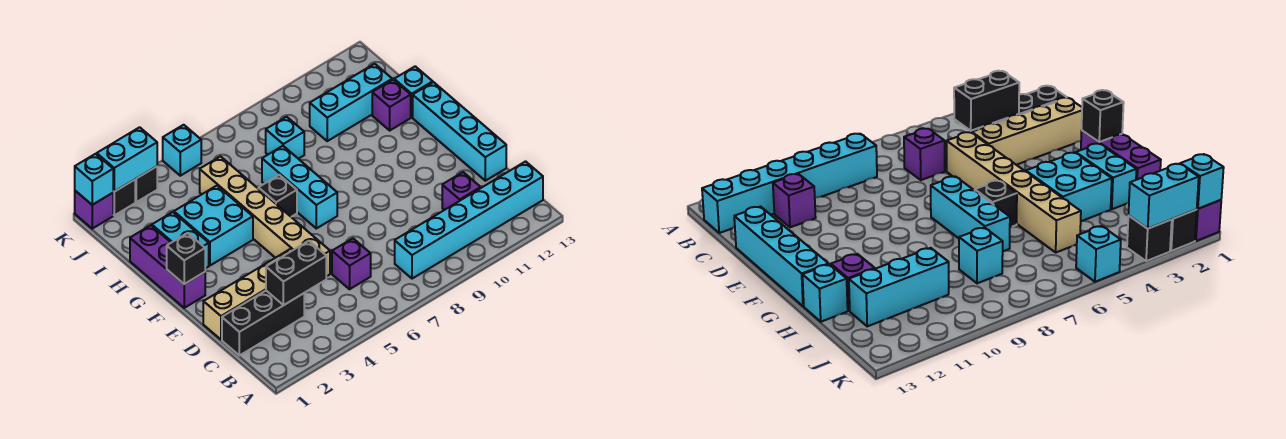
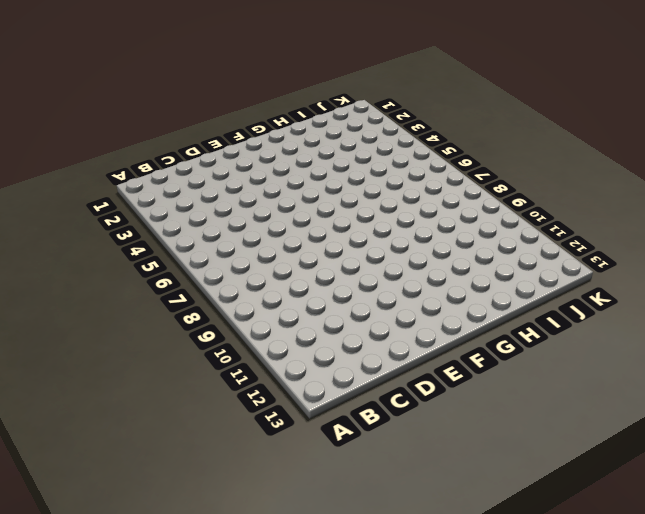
none -> cyan 1x6 brick [395,161,543,279]
none -> black 1x3 brick [222,291,304,356]
none -> purple 1x1 brick [332,238,371,289]

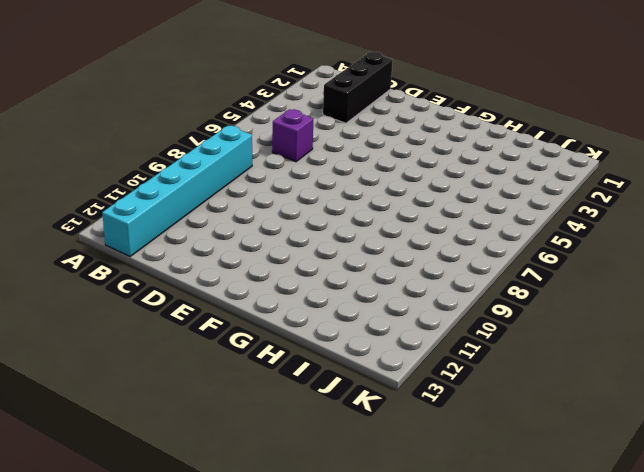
none -> purple 1x1 brick [442,172,481,210]
none -> tan 1x4 brick [203,249,292,340]
none -> tan 1x6 brick [200,157,330,276]

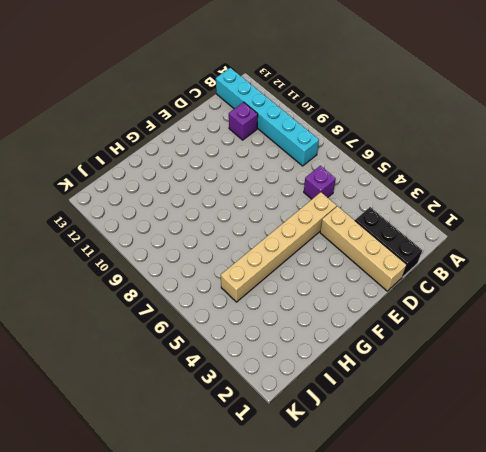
none -> cyan 1x4 brick [413,82,506,181]
none -> purple 1x3 brick [130,225,205,308]
none -> cyan 1x3 brick [262,146,337,228]

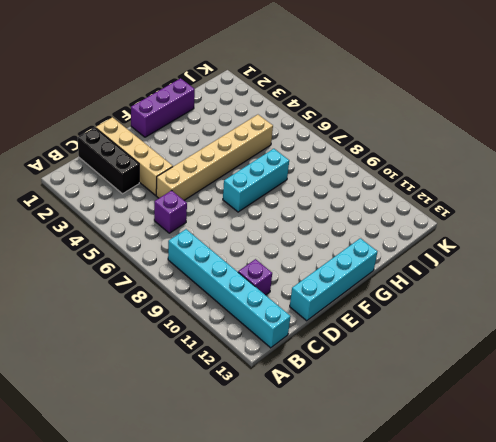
none -> cyan 1x2 brick [152,212,209,268]
none -> cyan 2x2 brick [174,186,253,266]
none -> black 1x1 brick [258,175,297,217]

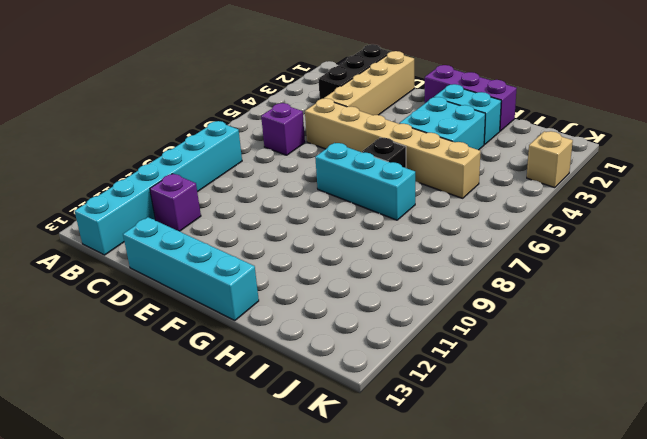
tan 1x1 brick [527,131,573,188] -> black 1x1 brick [135,166,157,202]
none -> purple 1x1 brick [372,80,411,130]
none -> cyan 1x1 brick [394,66,433,117]
none -> cyan 1x1 brick [266,117,304,159]

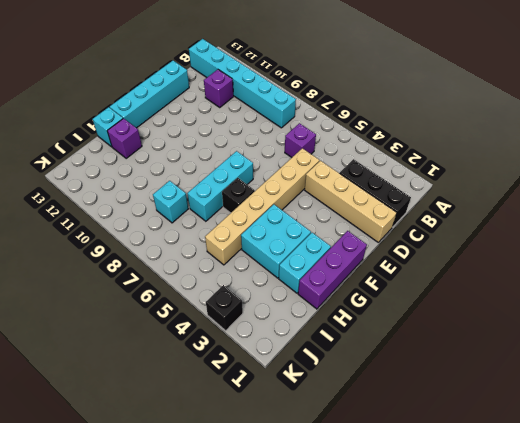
none -> cyan 1x3 brick [310,64,392,141]
none -> purple 1x1 brick [75,191,113,229]
none -> black 1x1 brick [113,180,135,215]

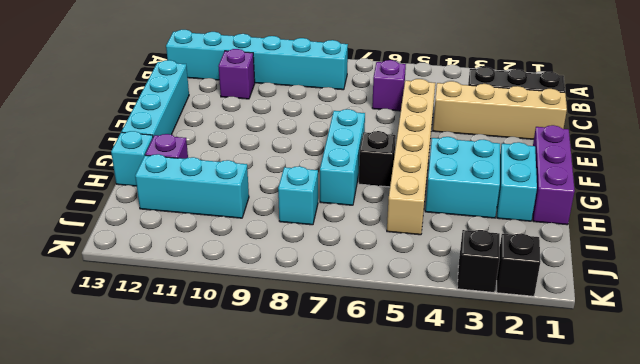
none -> purple 1x1 brick [75,191,113,229]
none -> cyan 1x1 brick [163,125,201,176]
none -> black 1x2 brick [266,241,326,305]

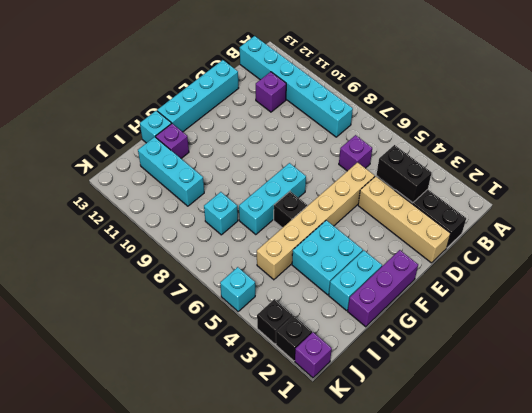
none -> black 1x1 brick [167,233,205,284]
none -> cyan 1x1 brick [75,154,113,205]
none -> cyan 1x2 brick [97,127,157,192]

